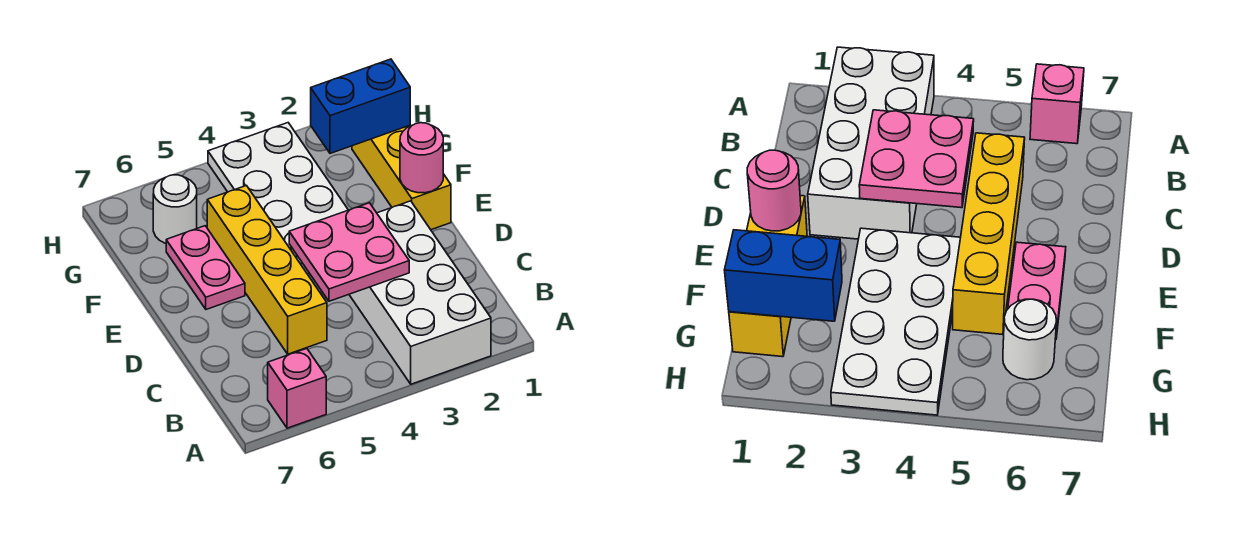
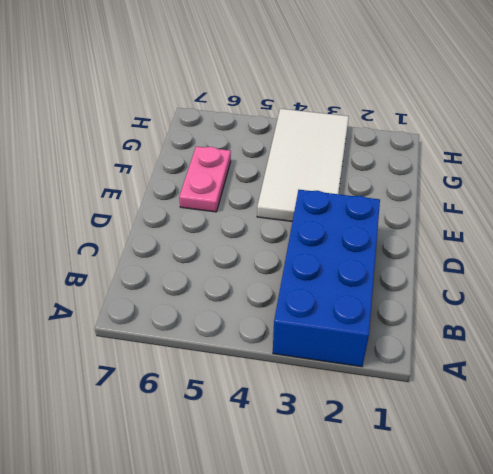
blue 2x4 brick [273,190,380,367] -> white 2x4 brick [349,201,491,384]
white 2x4 tile [257,109,349,221] -> white 2x4 plate [208,123,348,274]
none -> pink 1x1 brick [268,348,326,428]
none -> yellow 1x4 brick [207,186,327,354]

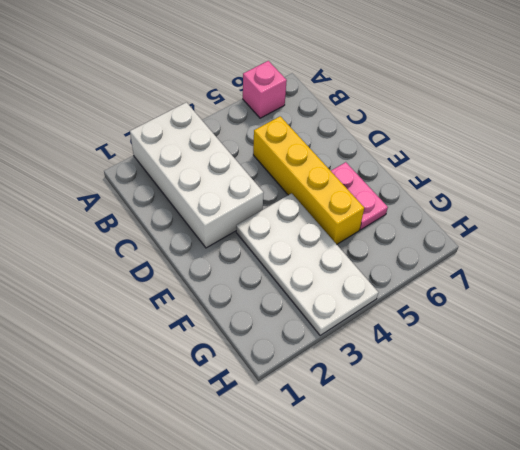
none -> yellow 1x3 brick [352,125,451,230]
none -> white 1x1 round brick [153,175,197,243]

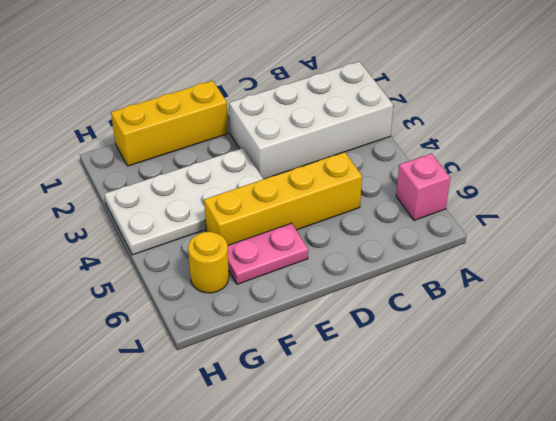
yellow 1x1 round brick [188,232,229,293] -> white 1x1 round brick [153,175,197,243]
none -> pink 2x2 plate [289,203,409,301]
none -> pink 1x1 round brick [400,123,443,193]

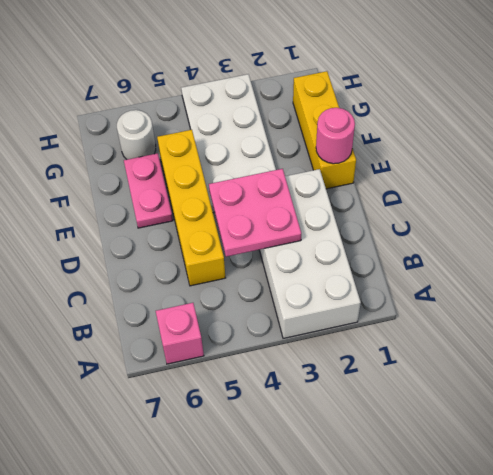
none -> blue 1x2 brick [311,59,410,153]

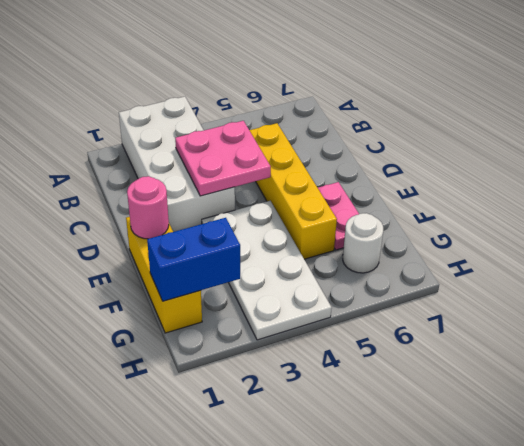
none -> pink 1x1 brick [268,348,326,428]

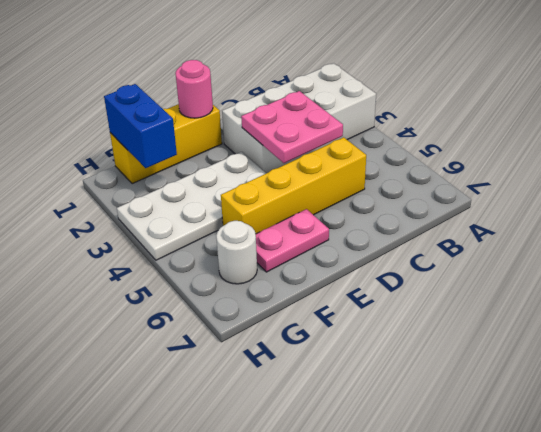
none -> pink 1x1 brick [268,348,326,428]

